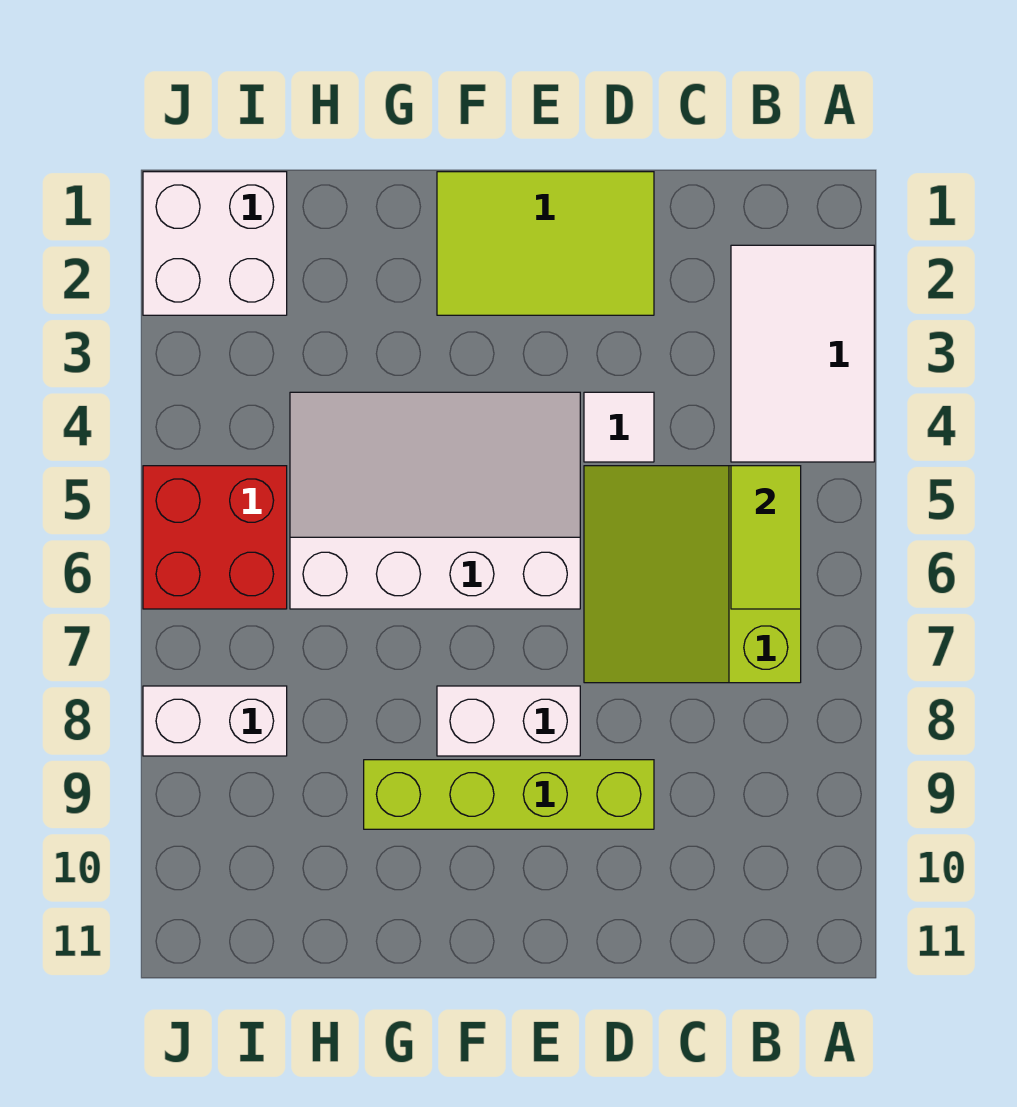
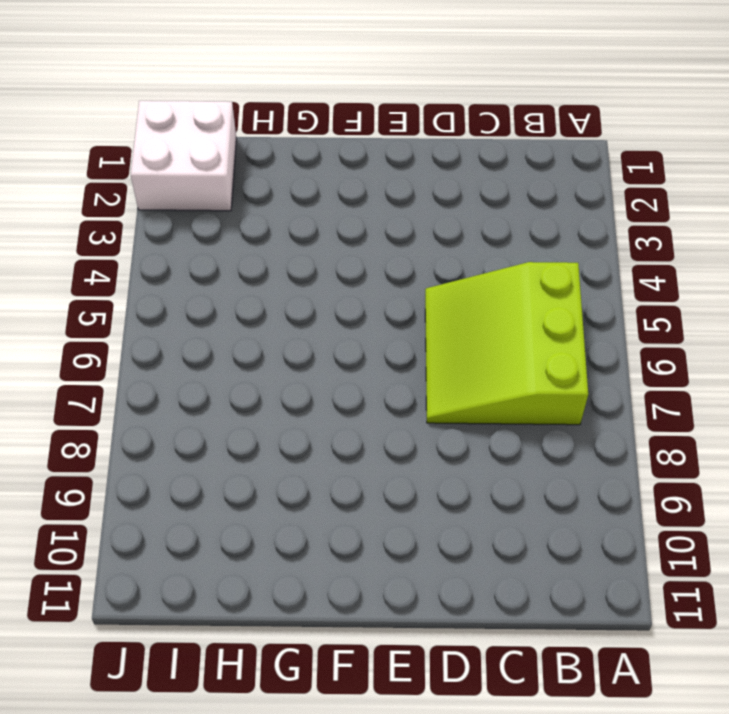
none -> white 2x3 tile [731,245,874,462]
none -> lime 2x3 tile [437,172,654,315]

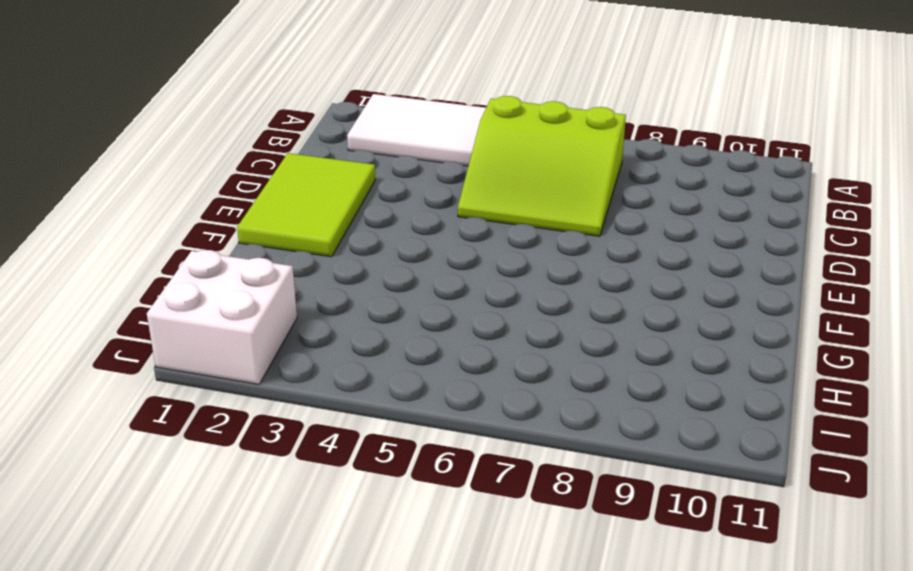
none -> white 1x1 tile [584,392,654,462]
none -> lime 1x4 brick [364,760,654,829]

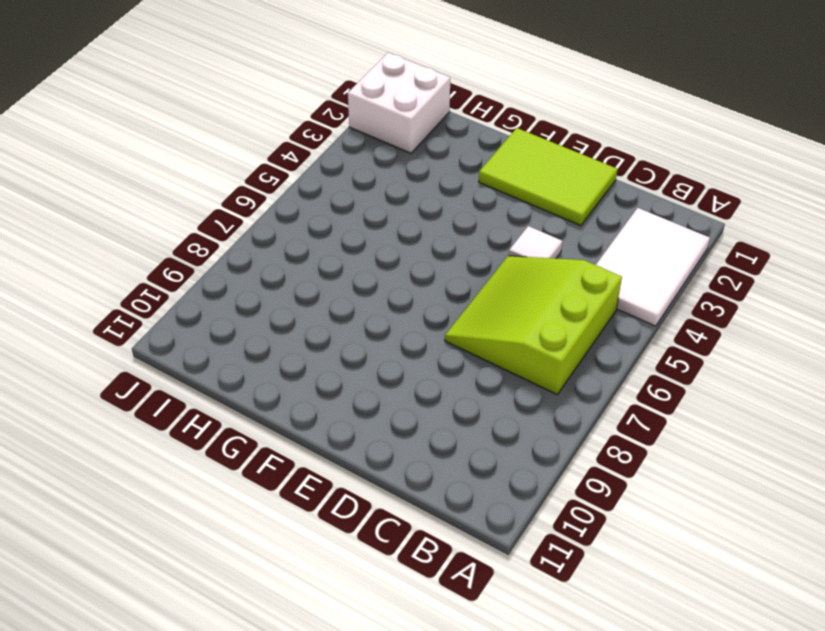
none -> lime 1x4 brick [364,760,654,829]
none -> white 3x4 slope [290,392,580,609]

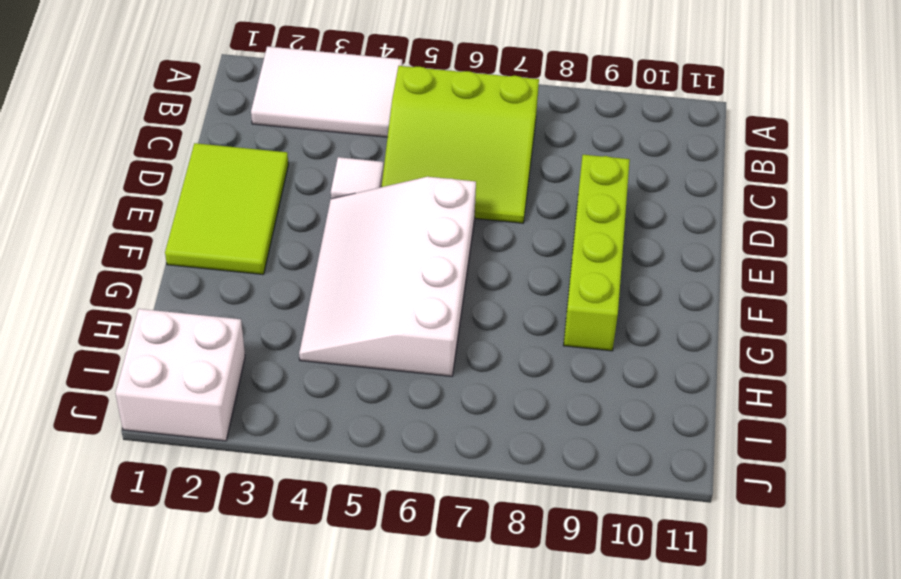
none -> white 1x2 brick [437,686,580,756]
none -> red 2x2 brick [143,466,287,609]

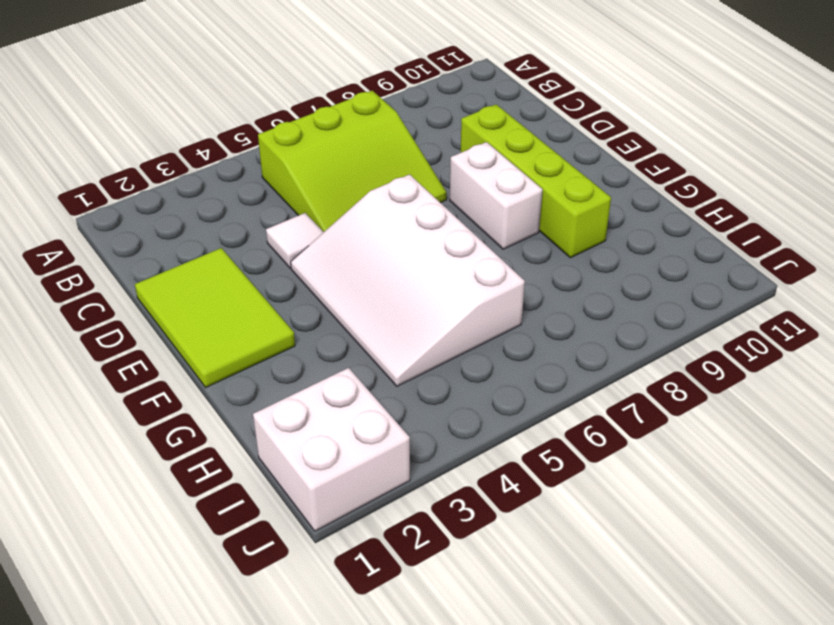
none -> white 2x3 tile [731,245,874,462]
none -> red 2x2 brick [143,466,287,609]

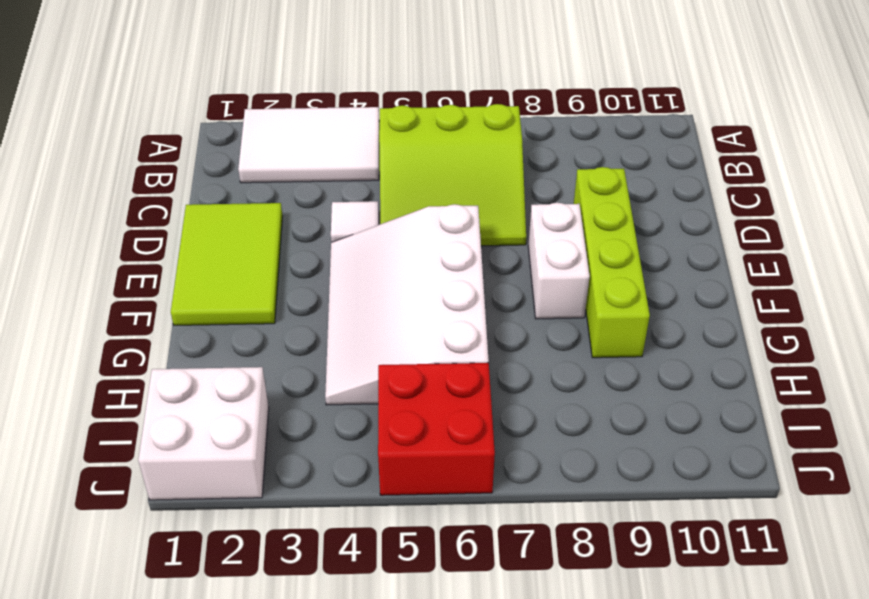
none -> white 1x2 brick [143,686,287,756]
none -> lime 1x2 tile [731,466,801,609]

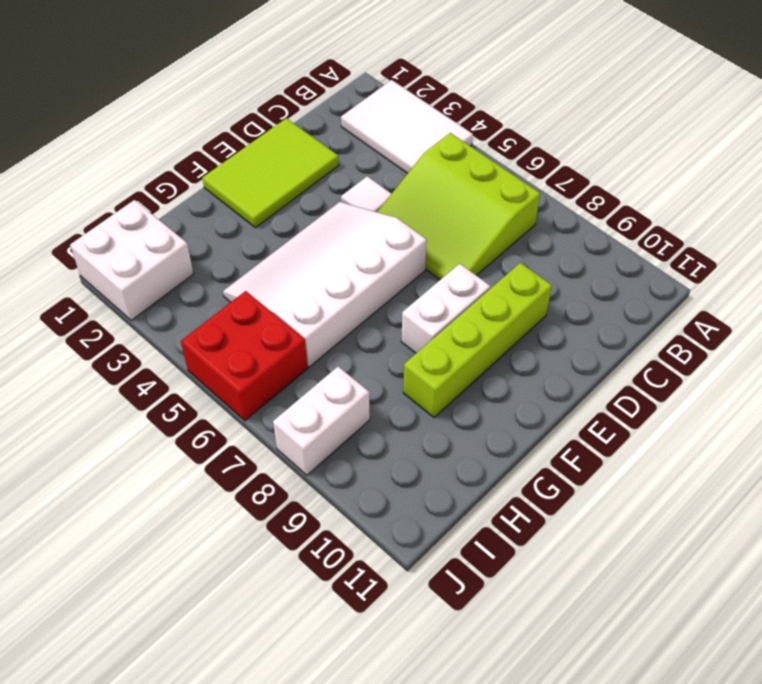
none -> lime 1x2 tile [731,466,801,609]

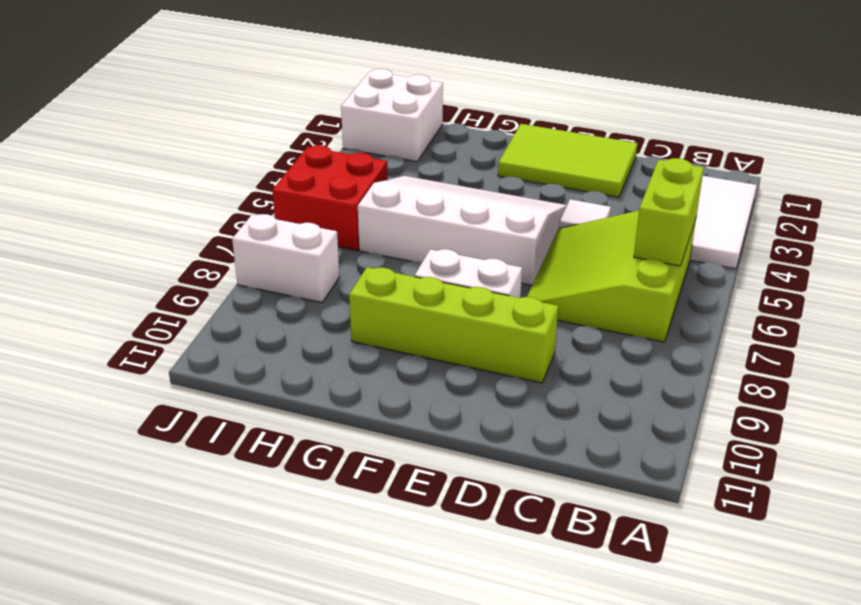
lime 1x2 brick [634,158,704,266] -> lime 1x2 tile [731,466,801,609]

